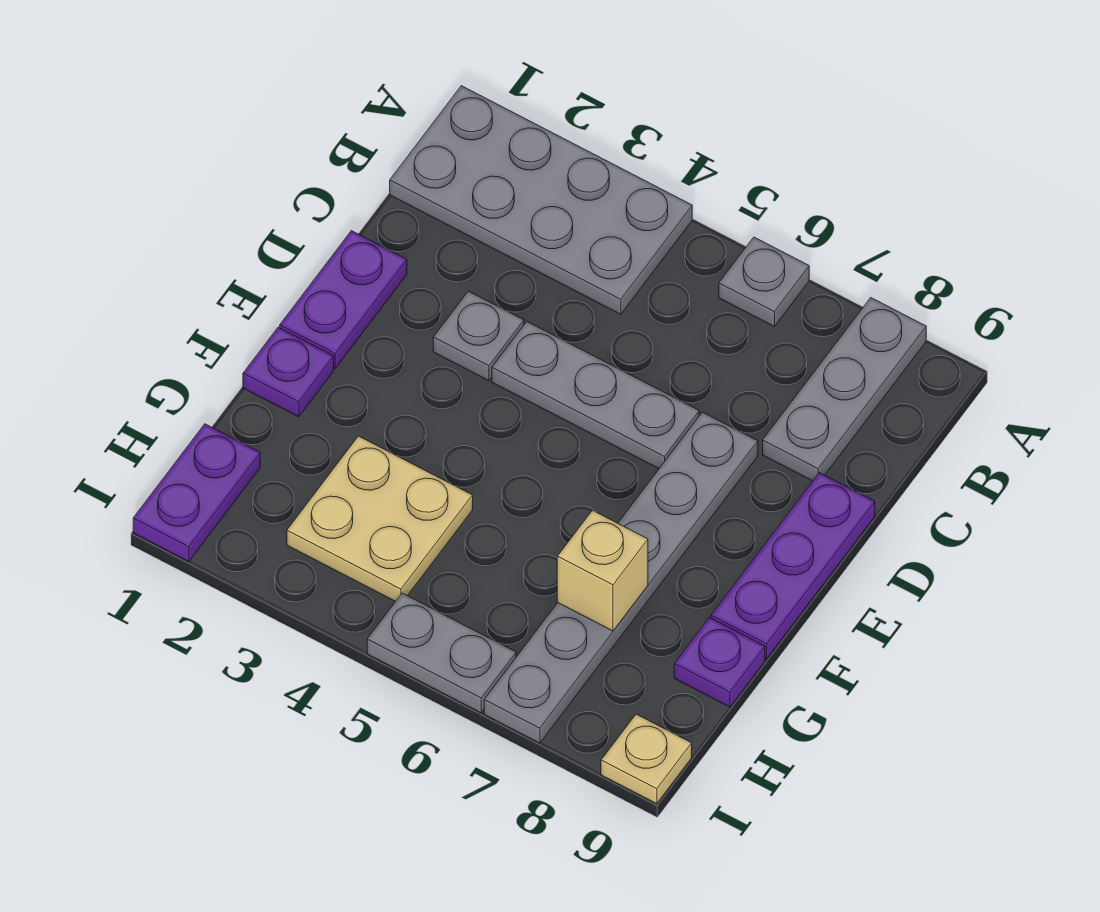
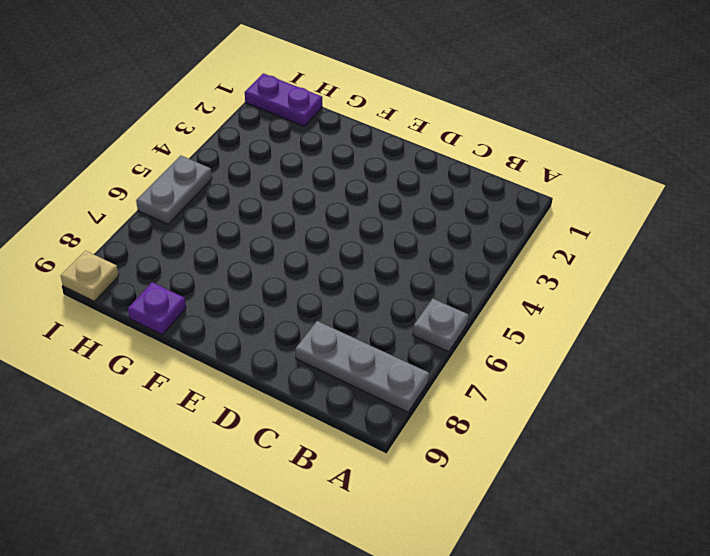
none -> grey 2x4 plate [390,86,692,314]
none -> purple 1x2 plate [280,231,407,368]
none -> grey 1x1 plate [433,291,524,381]

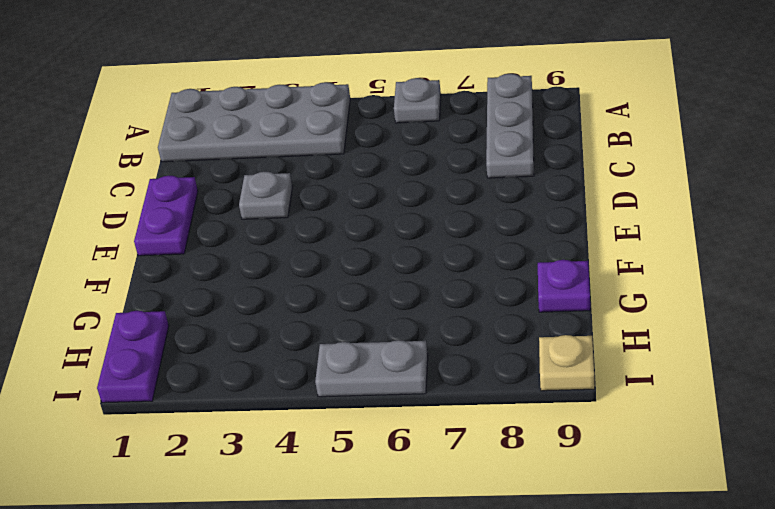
none -> grey 1x3 plate [492,322,699,469]
none -> grey 1x6 plate [484,412,758,743]
none -> purple 1x3 plate [711,473,875,659]

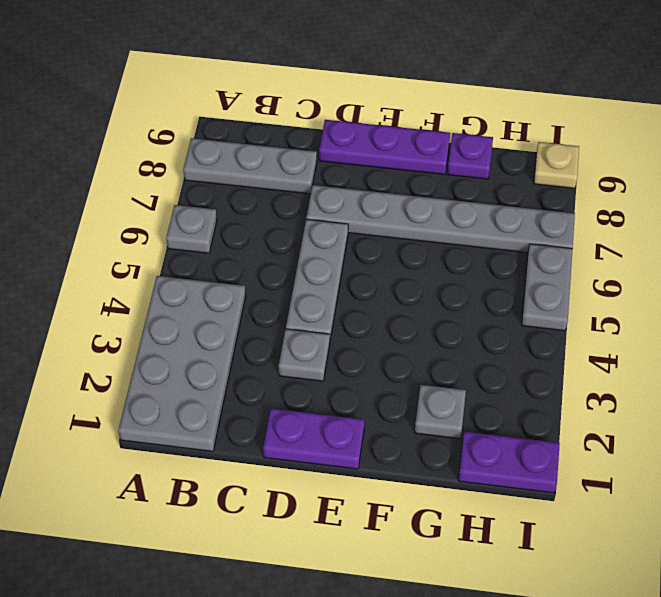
grey 1x1 plate [415,385,466,439] -> none
none -> purple 1x1 plate [243,327,334,417]
none -> tan 2x2 plate [287,436,473,602]
none -> tan 1x1 brick [557,510,648,631]

